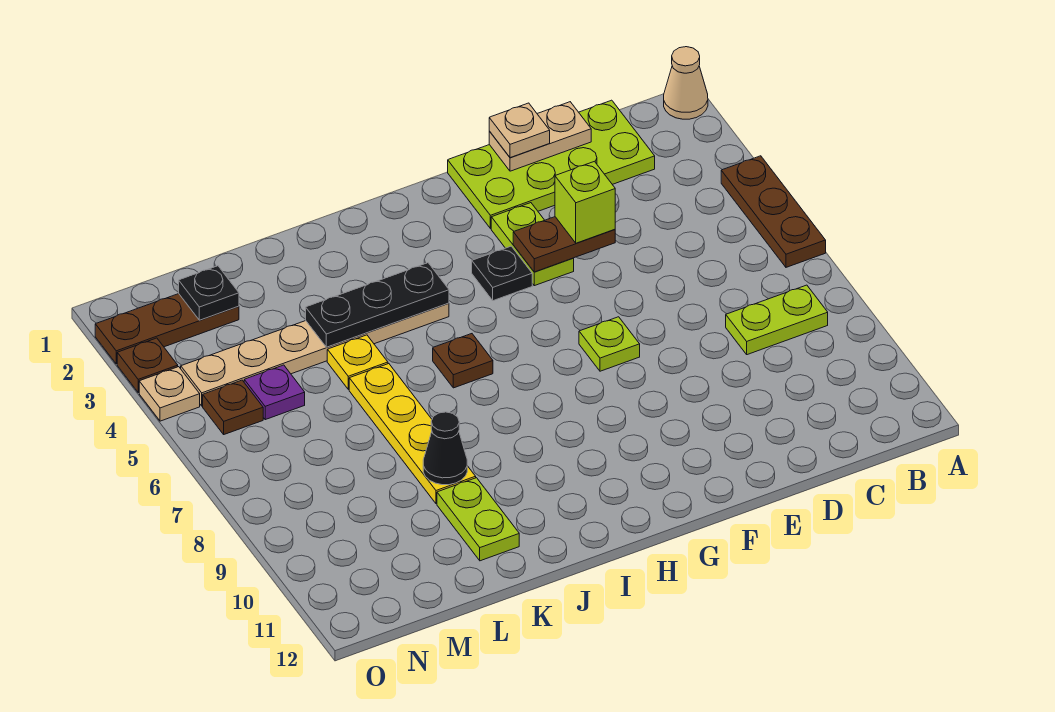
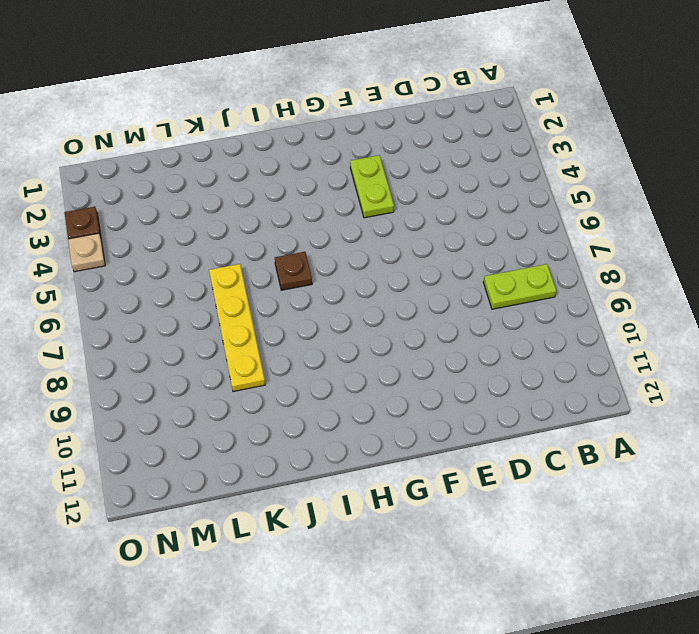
none -> tan 1x1 cone [664,47,708,119]
none -> brown 1x3 plate [721,156,826,267]
none -> lime 2x4 plate [448,100,655,229]

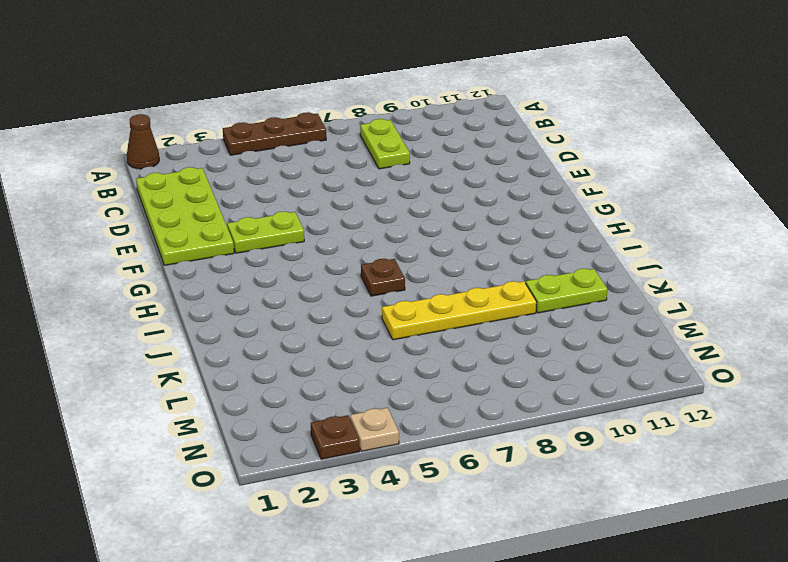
brown 1x1 cone [127,114,159,169] -> tan 1x1 cone [664,47,708,119]
none -> lime 1x1 plate [579,317,640,371]
none -> black 1x1 plate [472,246,532,301]
none -> tan 1x6 plate [181,303,449,406]

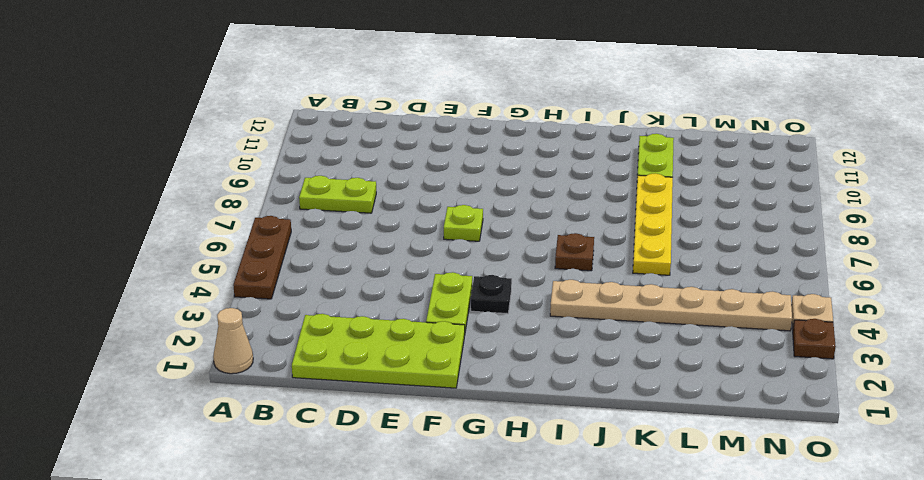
none -> yellow 1x1 plate [327,335,388,389]
none -> brown 1x3 plate [95,294,239,364]
none -> purple 1x1 plate [244,365,305,420]

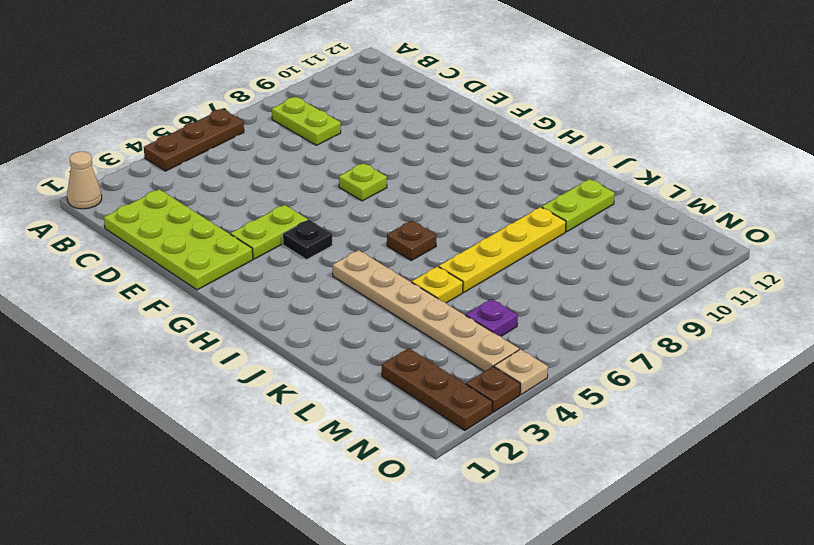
none -> brown 1x1 plate [203,380,263,434]
none -> tan 1x2 plate [489,102,591,171]
none -> brown 1x2 plate [513,217,615,272]

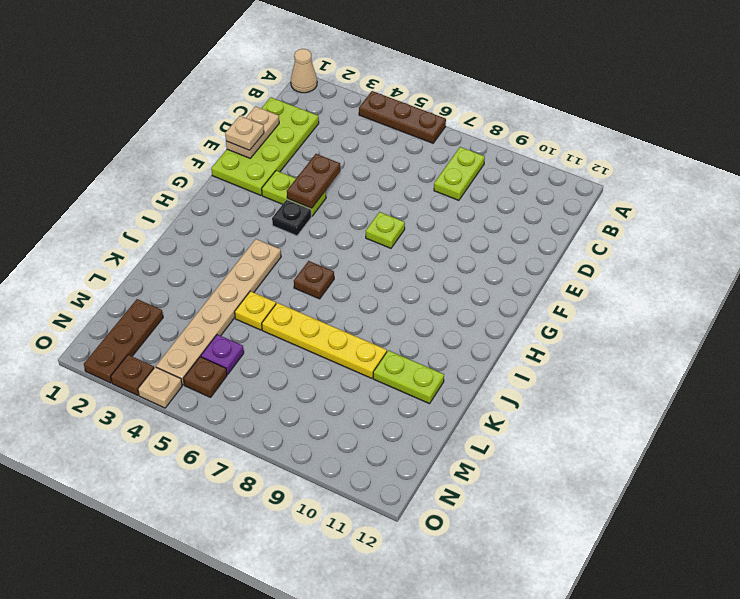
none -> black 1x3 plate [306,263,449,347]
none -> black 1x1 cone [423,412,467,485]
none -> black 1x1 plate [179,266,239,320]

